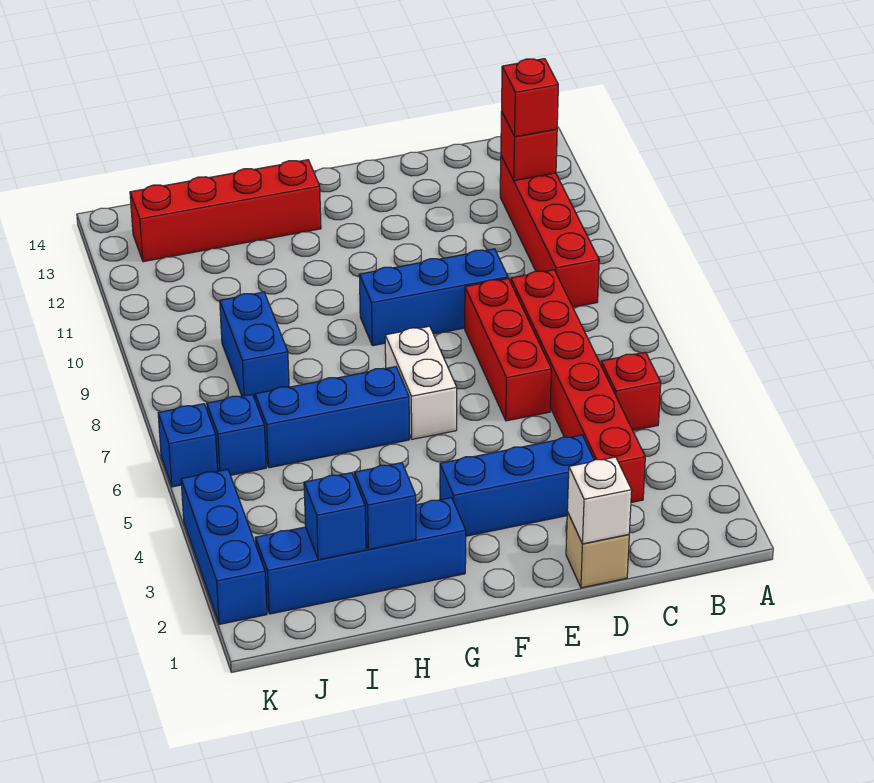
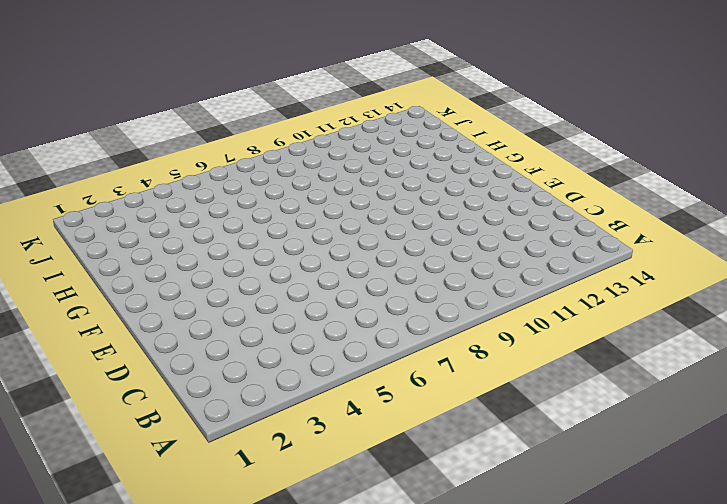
none -> red 1x1 brick [601,352,661,430]
none -> red 1x4 brick [500,156,599,307]
none -> red 1x6 brick [511,270,645,503]

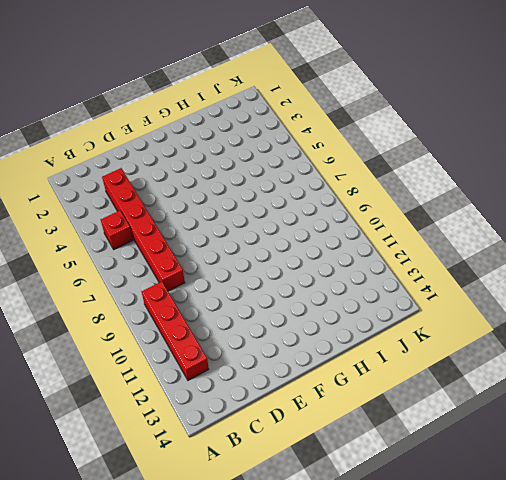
none -> tan 1x1 brick [566,512,629,588]
none -> blue 1x3 brick [440,435,594,536]
none -> red 1x3 brick [465,278,551,421]

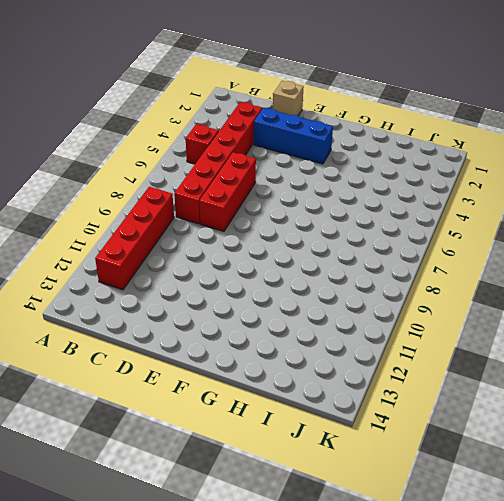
none -> blue 1x3 brick [359,249,508,346]
none -> white 1x2 brick [385,326,457,439]
none -> blue 1x4 brick [255,498,466,614]

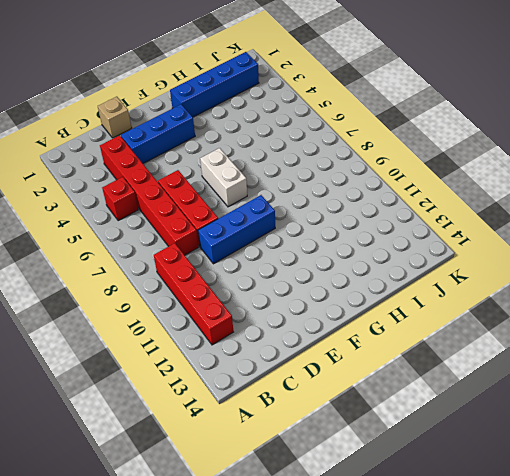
none -> blue 1x3 brick [255,367,409,468]
none -> red 1x4 brick [130,160,321,262]
none -> blue 1x2 brick [220,292,289,399]

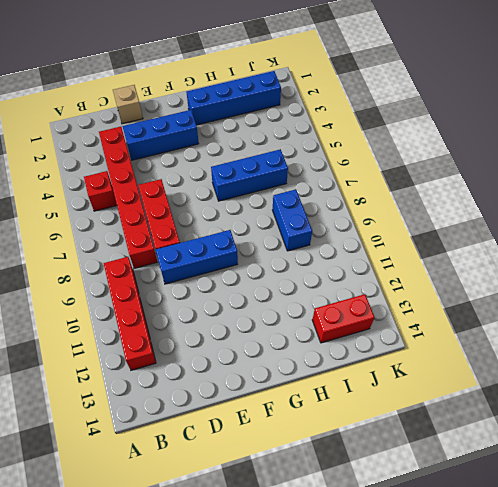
red 1x2 brick [312,294,375,343] -> red 1x4 brick [130,160,321,262]
none -> white 1x2 brick [385,326,457,439]
none -> blue 1x1 brick [207,394,266,475]
none -> blue 1x3 brick [181,469,267,624]

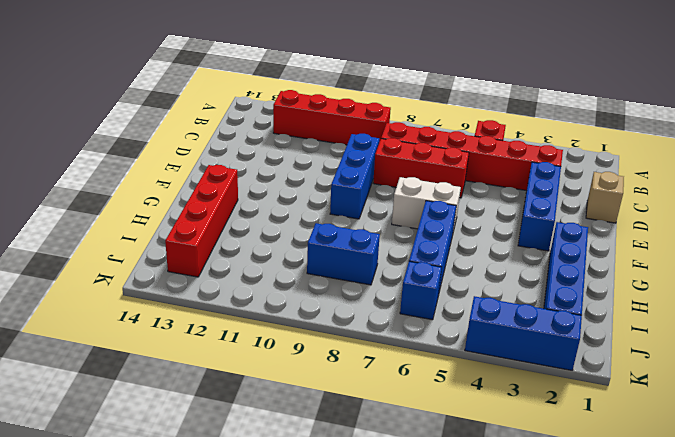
none -> blue 1x1 brick [158,404,218,487]
none -> red 1x1 brick [501,111,557,181]
none -> white 1x1 brick [567,457,632,544]

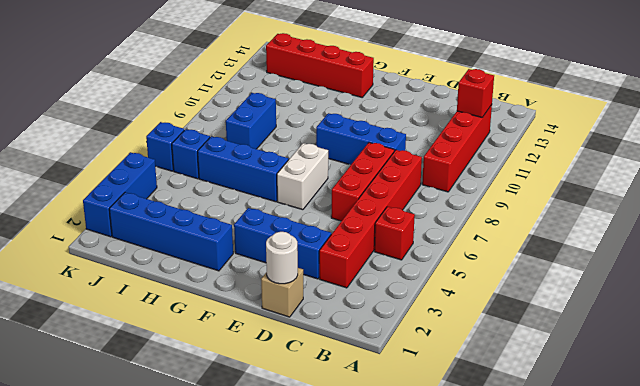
white 1x1 round brick [266,232,298,284] -> white 1x1 brick [567,457,632,544]
none -> blue 1x1 brick [354,463,416,549]
none -> blue 1x1 brick [304,473,366,560]
none -> red 1x1 brick [502,59,558,137]

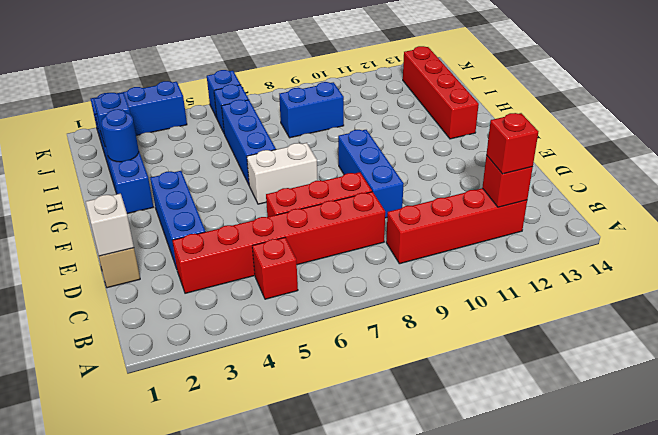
blue 1x1 round brick [101,109,139,162] -> blue 1x1 brick [354,463,416,549]

